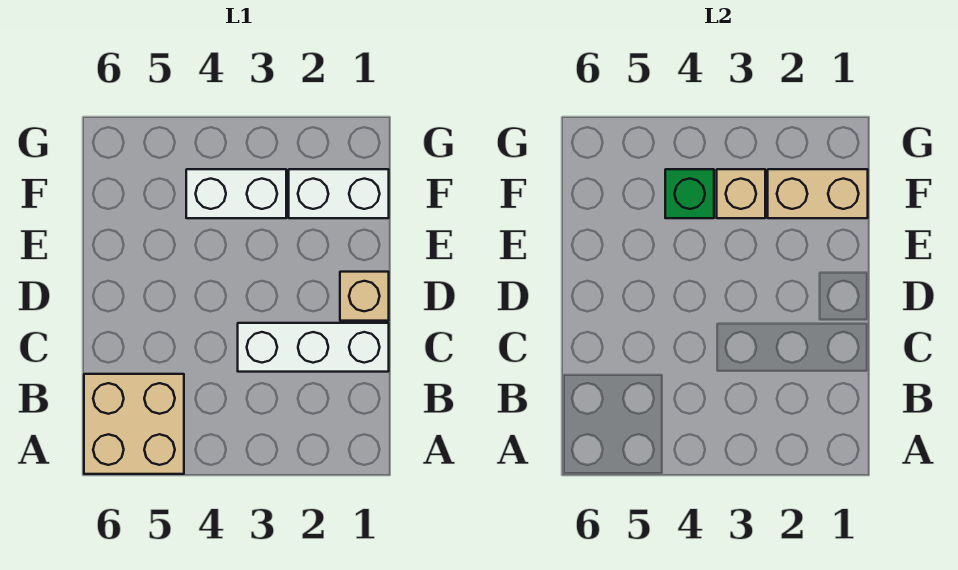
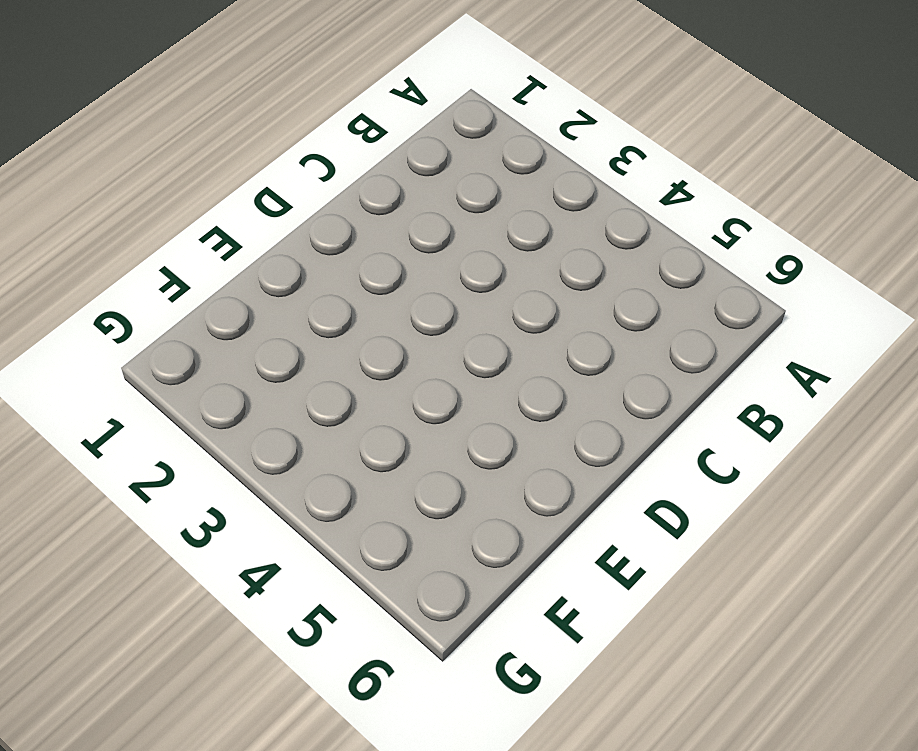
none -> tan 2x2 brick [84,374,184,474]
none -> white 1x3 brick [238,323,389,372]

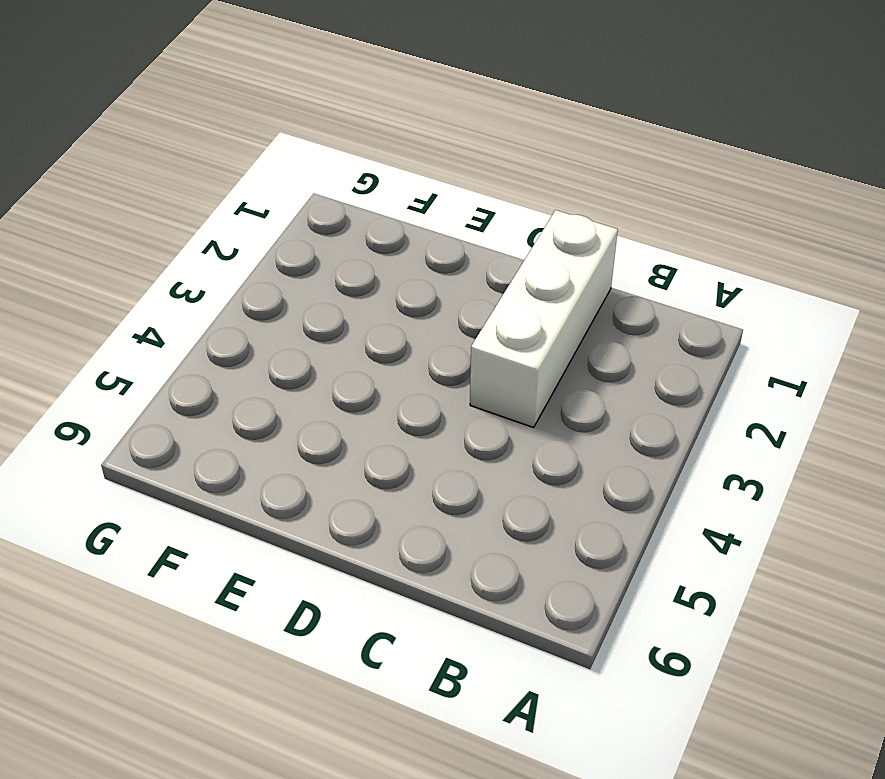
none -> tan 2x2 brick [84,374,184,474]
none -> tan 1x1 brick [340,272,389,321]

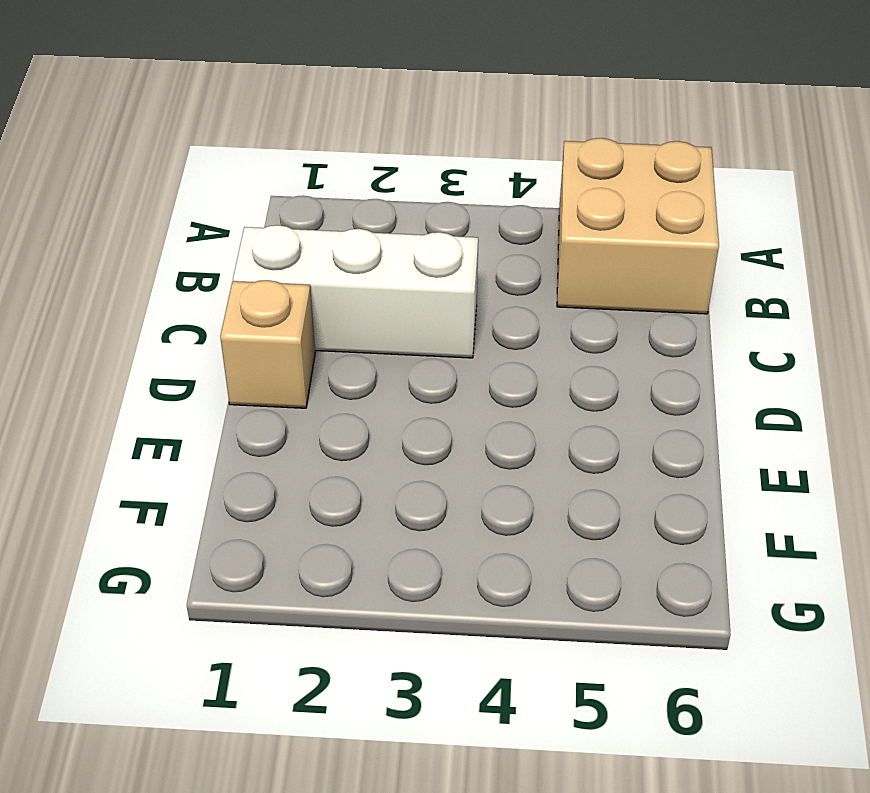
none -> white 1x2 brick [289,169,389,218]
none -> white 1x2 brick [186,169,286,218]

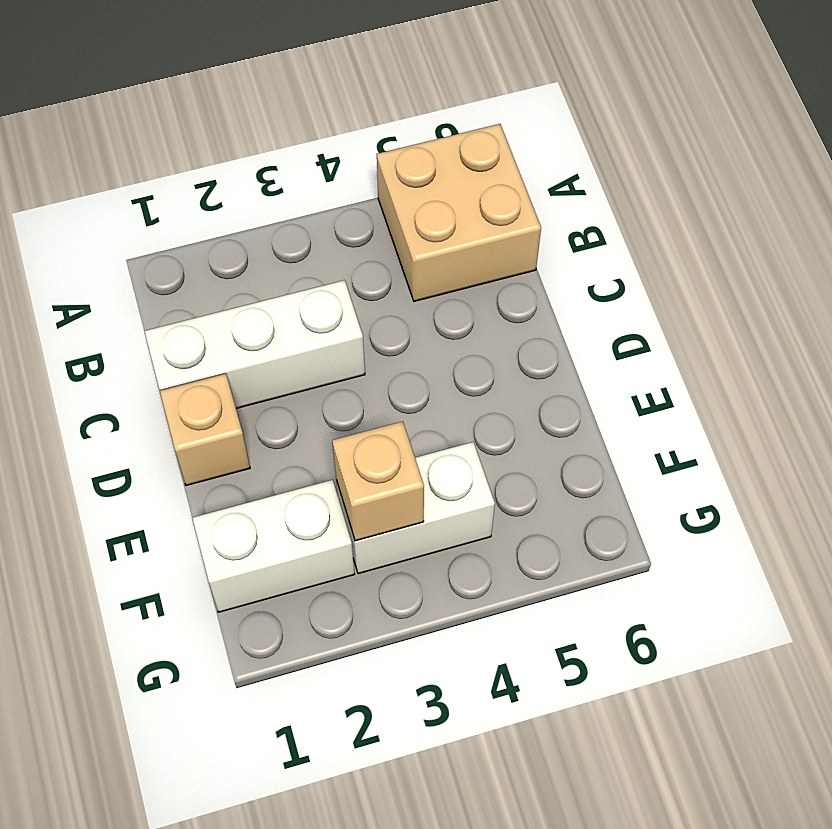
none -> tan 1x2 brick [768,169,868,218]
none -> green 1x1 brick [665,169,714,218]

